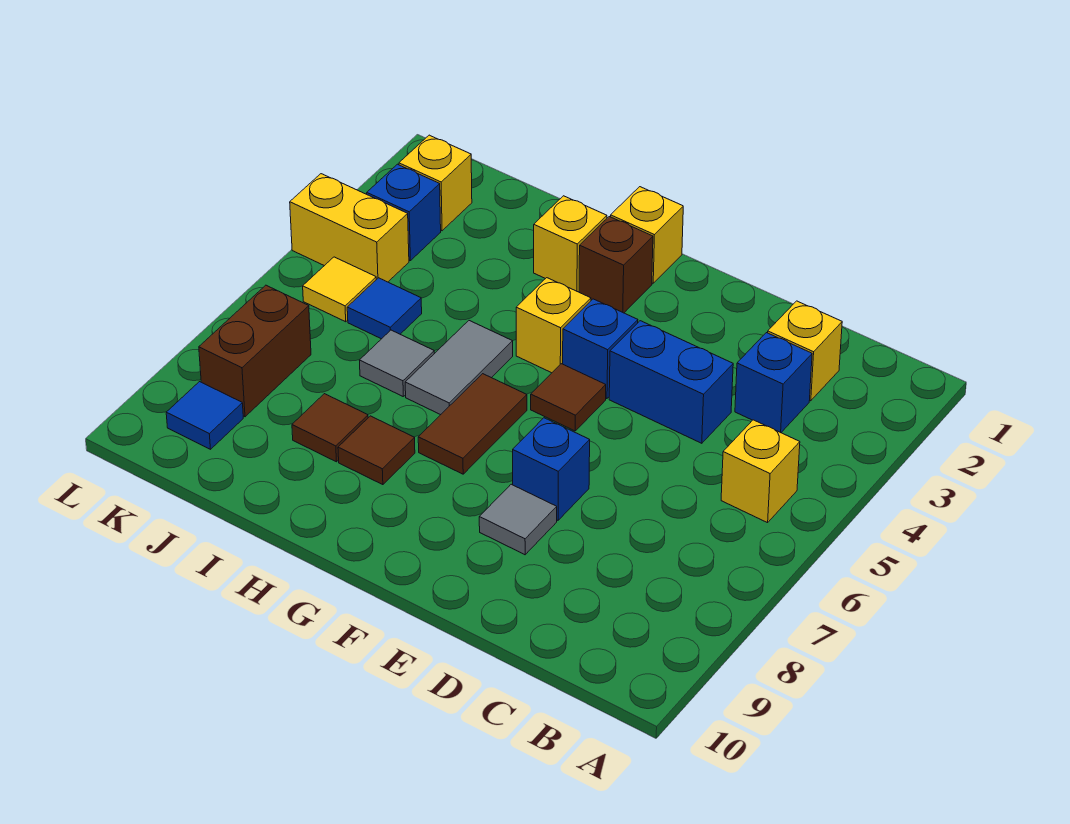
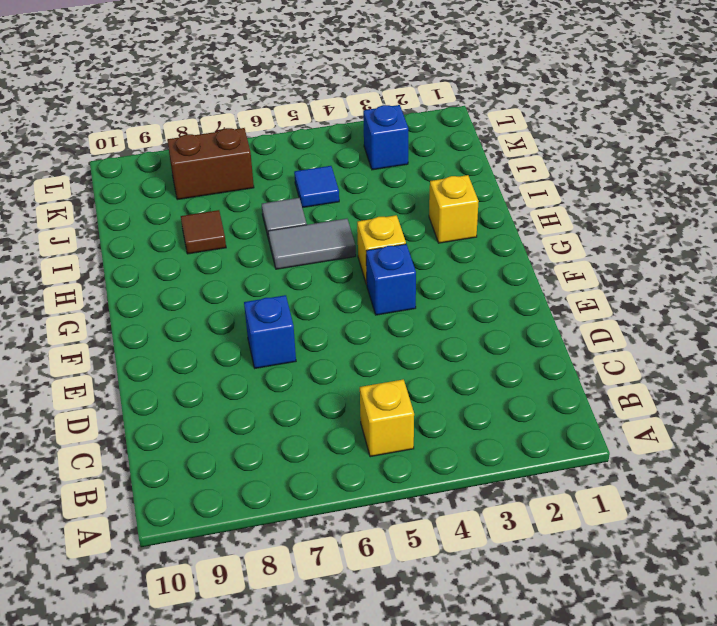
none -> yellow 1x1 brick [768,301,842,401]
none -> blue 1x1 brick [735,333,812,432]
none -> blue 1x2 brick [609,321,733,443]

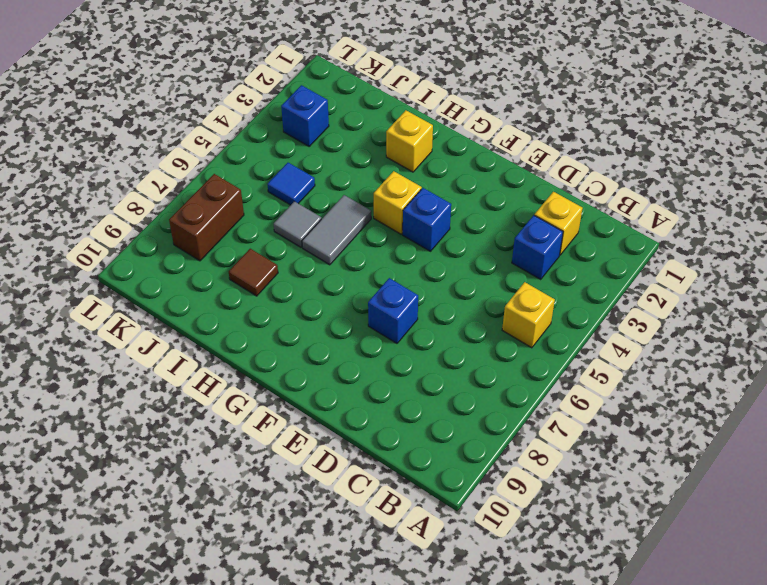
none -> blue 1x2 brick [609,321,733,443]
none -> grey 1x1 tile [479,484,557,555]
none -> brown 1x1 tile [531,364,606,431]

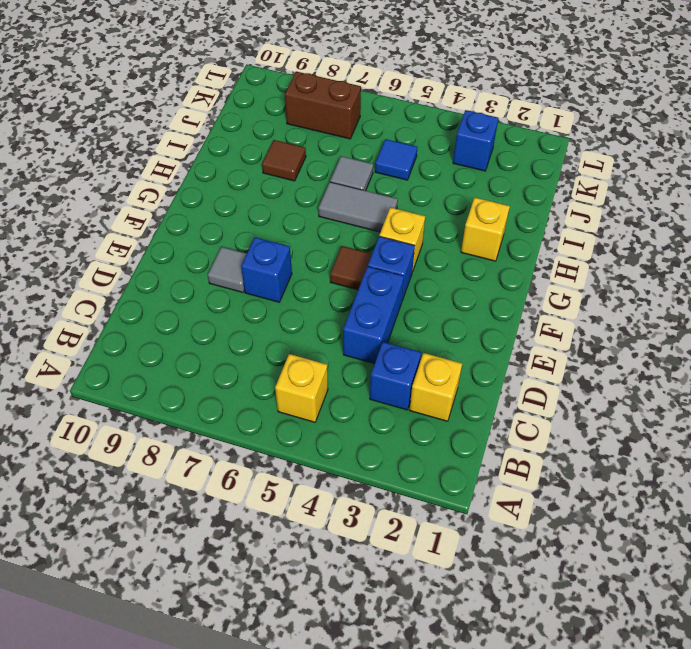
none -> yellow 1x1 brick [611,187,683,283]
none -> brown 1x1 brick [579,217,653,313]
none -> brown 1x2 tile [418,374,527,474]

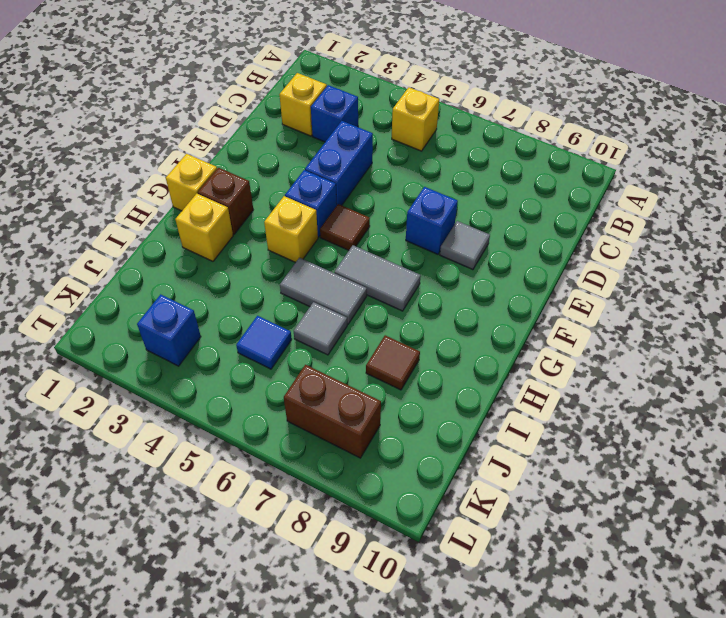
grey 1x2 tile [334,245,421,311] -> brown 1x2 tile [418,374,527,474]
none -> brown 1x1 tile [338,416,415,485]
none -> yellow 1x1 brick [399,135,472,231]
none -> yellow 1x2 brick [290,174,409,282]

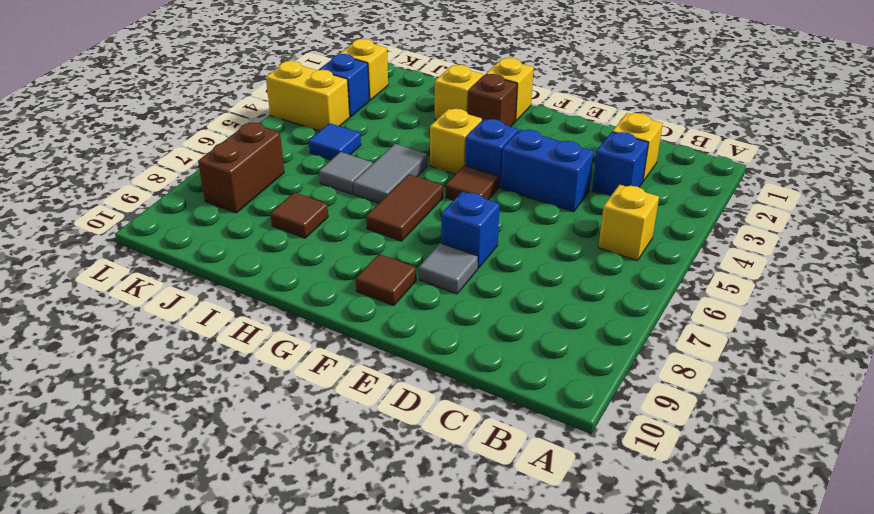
brown 1x1 tile [356,254,416,306] -> brown 1x1 tile moved to [338,416,415,485]
none -> yellow 1x1 tile [303,257,376,322]
none -> blue 1x1 tile [166,382,243,449]

